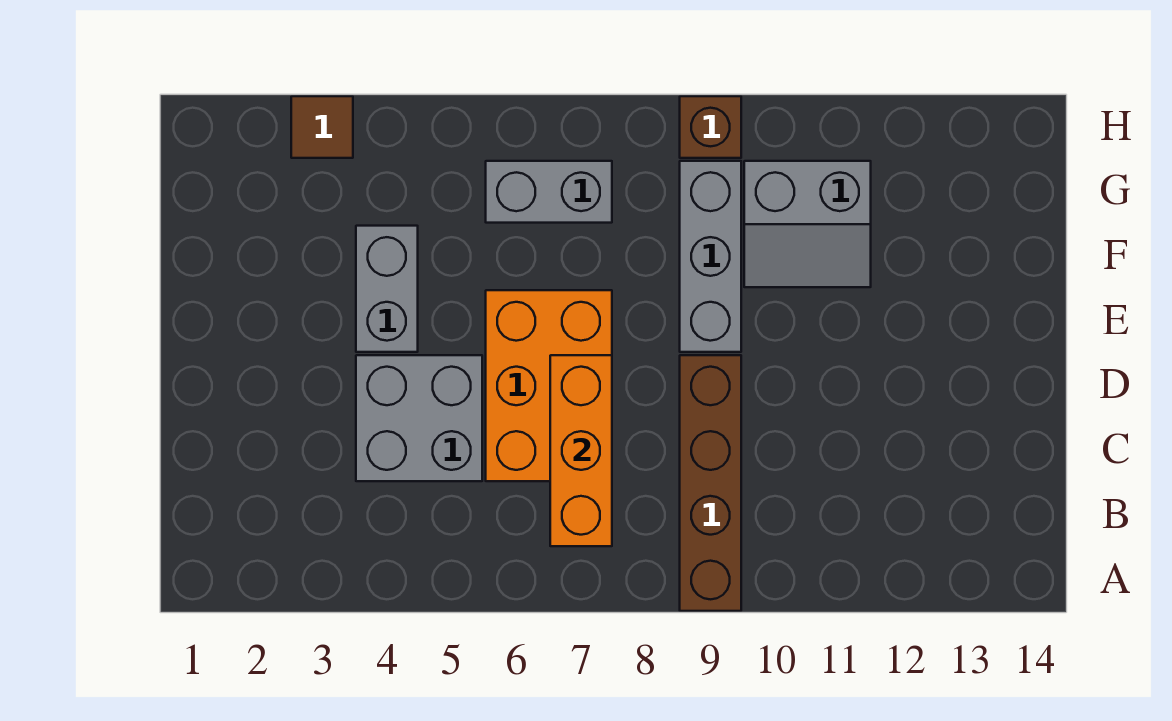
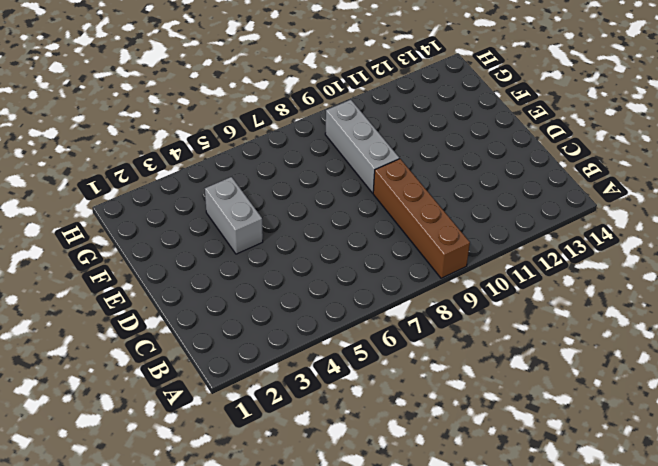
none -> grey 2x2 brick [356,355,482,481]
none -> orange 2x3 brick [486,290,612,481]

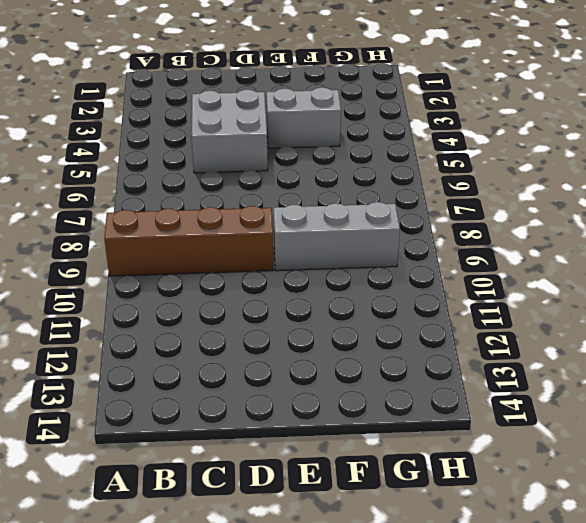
none -> orange 2x3 brick [486,290,612,481]
none -> grey 2x2 slope [744,161,871,287]

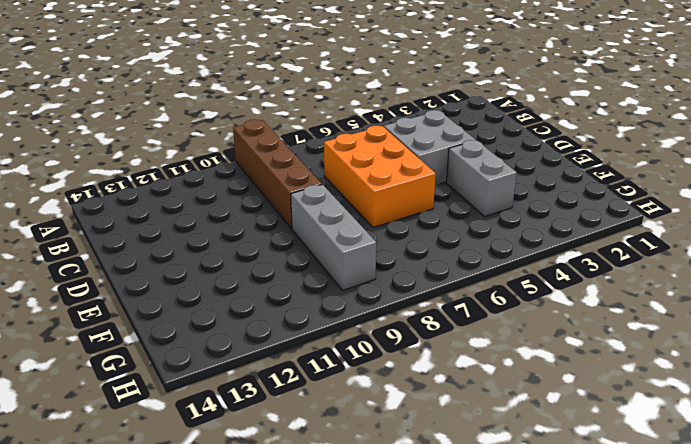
none -> grey 2x2 slope [744,161,871,287]
none -> grey 1x2 brick [486,161,612,223]

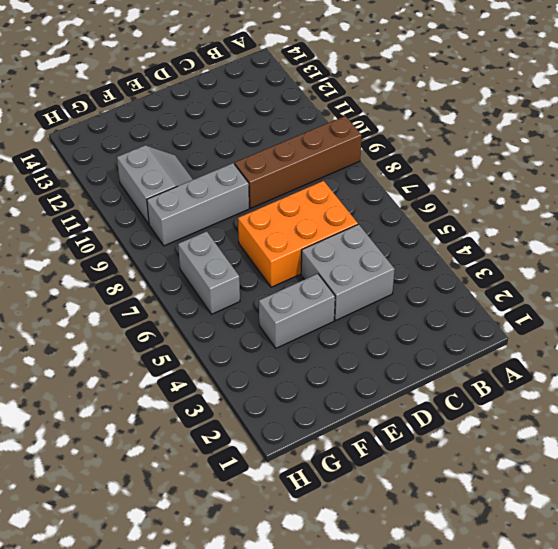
none -> brown 1x1 tile [291,96,353,158]
none -> brown 1x1 brick [680,96,741,158]

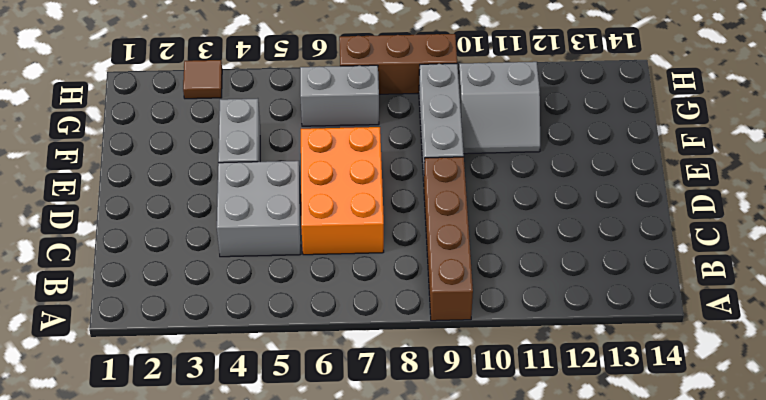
brown 1x3 brick [339,34,457,94] -> brown 1x1 brick [680,96,741,158]
none -> orange 1x3 brick [550,355,612,546]

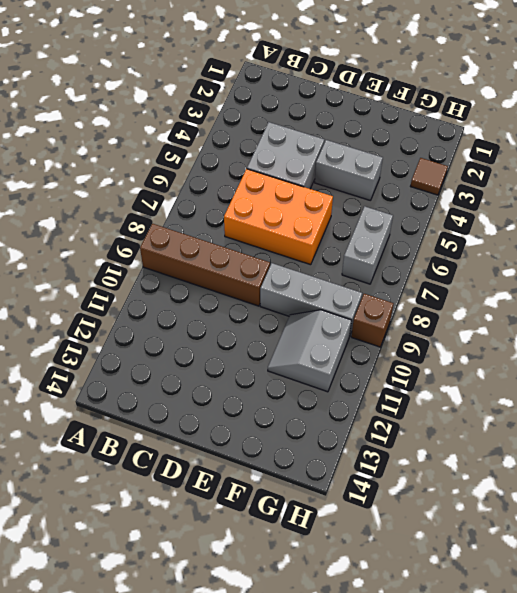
none -> orange 1x3 brick [550,355,612,546]

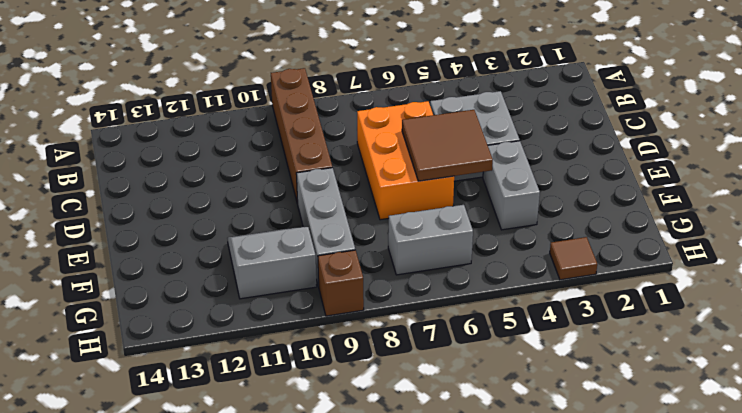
brown 2x2 tile [402,110,493,181] -> none
none -> orange 1x3 brick [550,355,612,546]

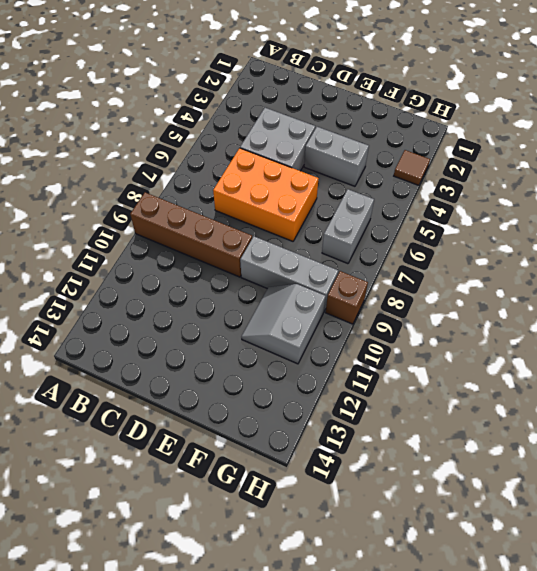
none -> orange 1x3 brick [550,355,612,546]

